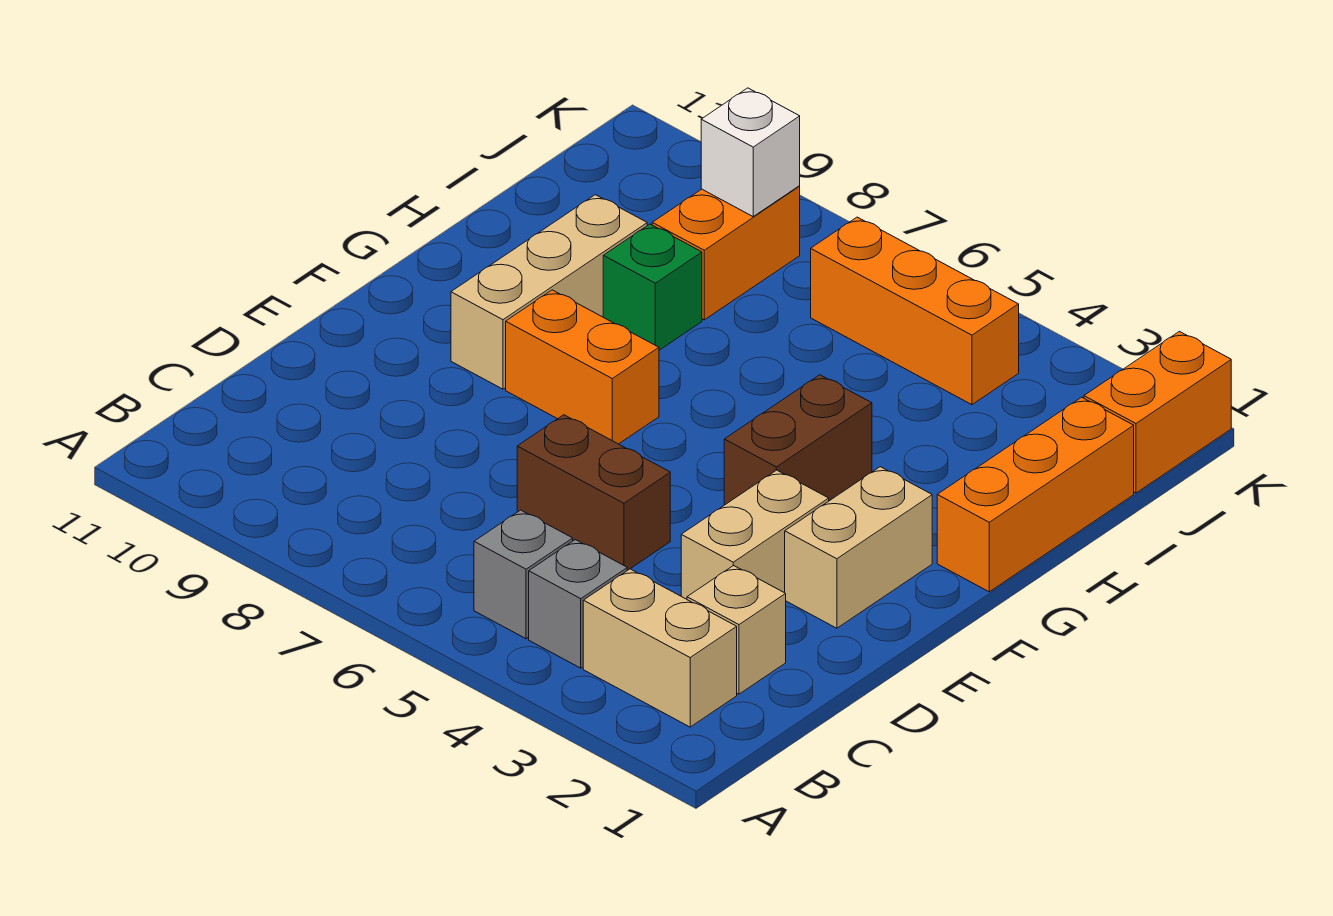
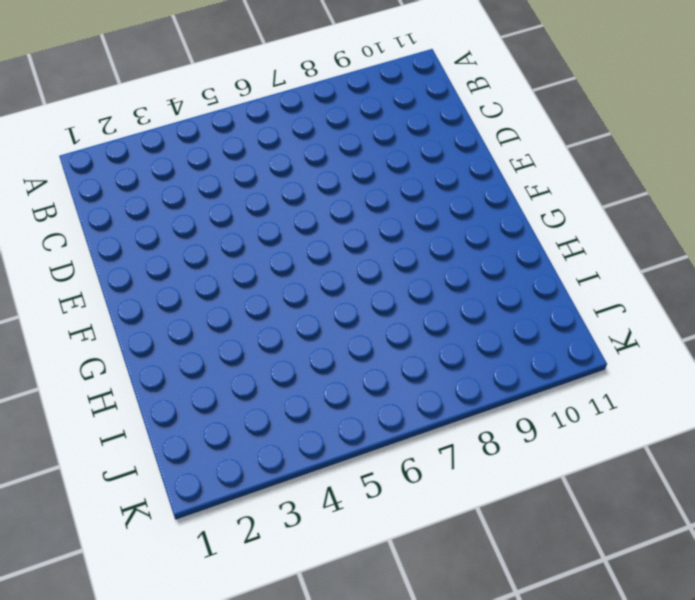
none -> tan 1x2 brick [583,569,737,727]
none -> grey 1x1 brick [529,540,627,668]
none -> grey 1x1 brick [474,510,573,639]

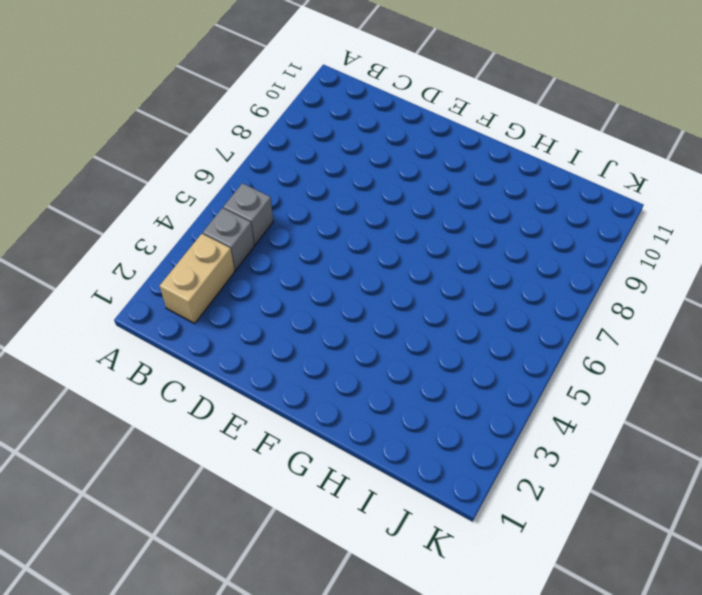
none -> tan 1x1 brick [687,565,786,694]
none -> tan 1x2 brick [681,470,829,599]
none -> brown 1x2 brick [517,415,670,570]

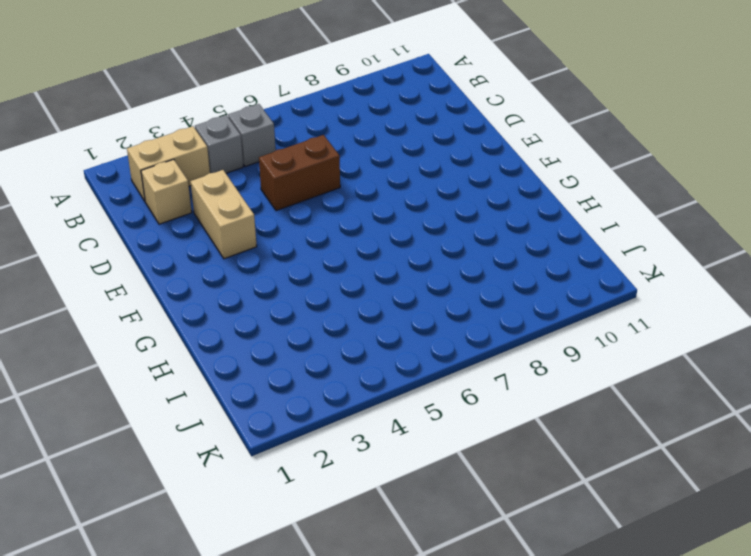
none -> tan 1x2 brick [785,467,932,628]
none -> brown 1x2 brick [724,375,872,505]
none -> orange 1x2 brick [506,290,659,444]

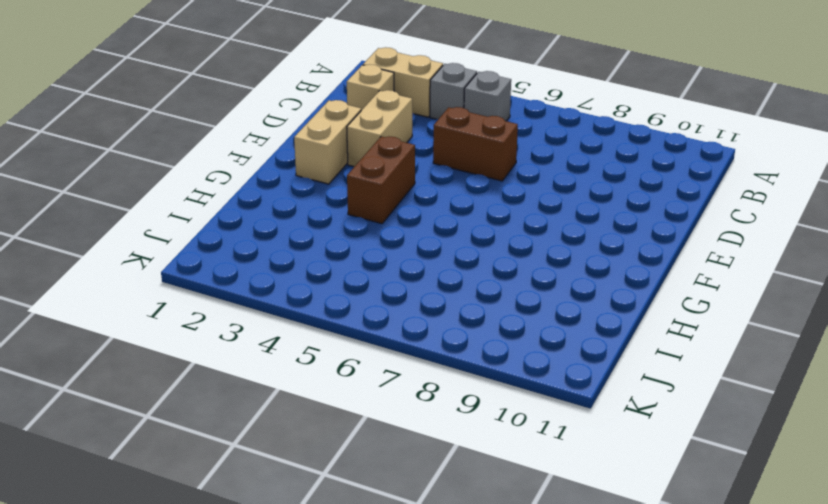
none -> orange 1x2 brick [506,290,659,444]
none -> tan 1x3 brick [451,195,647,389]
none -> orange 1x3 brick [937,397,1134,592]

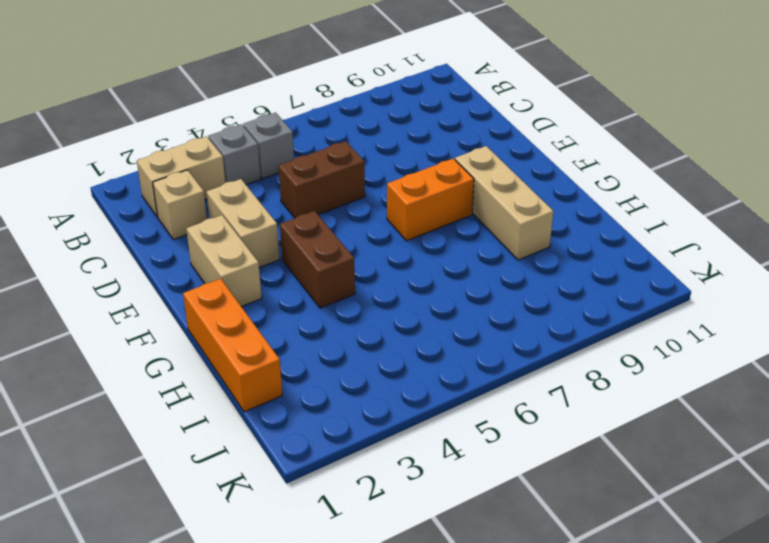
none -> green 1x1 brick [603,224,702,350]
none -> orange 1x2 brick [652,186,800,320]
none -> orange 1x2 brick [1084,331,1231,493]

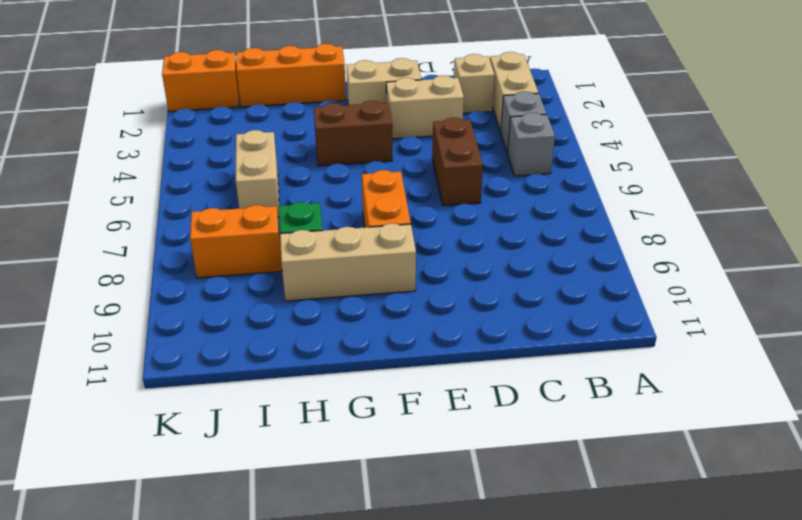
tan 1x2 brick [236,130,279,217] -> none
none -> orange 1x3 brick [811,217,1019,405]
none -> white 1x1 brick [701,88,800,216]

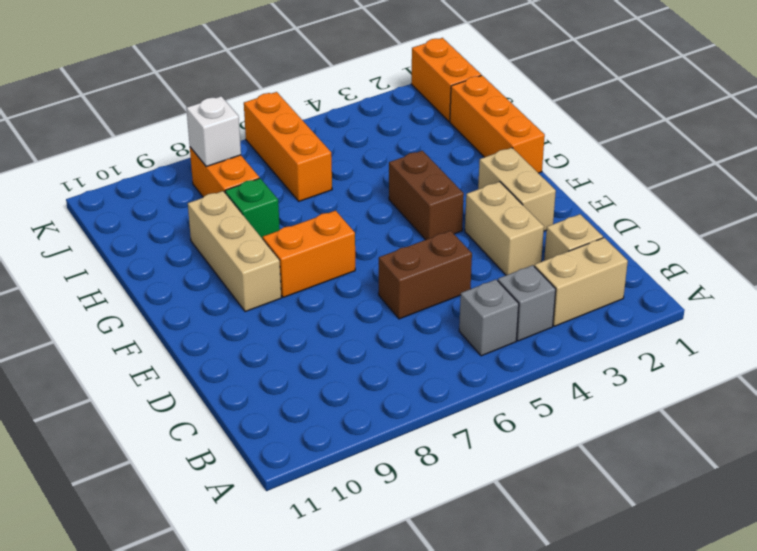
orange 1x3 brick [244,92,332,201] -> orange 1x3 brick turned to [811,217,1019,405]

